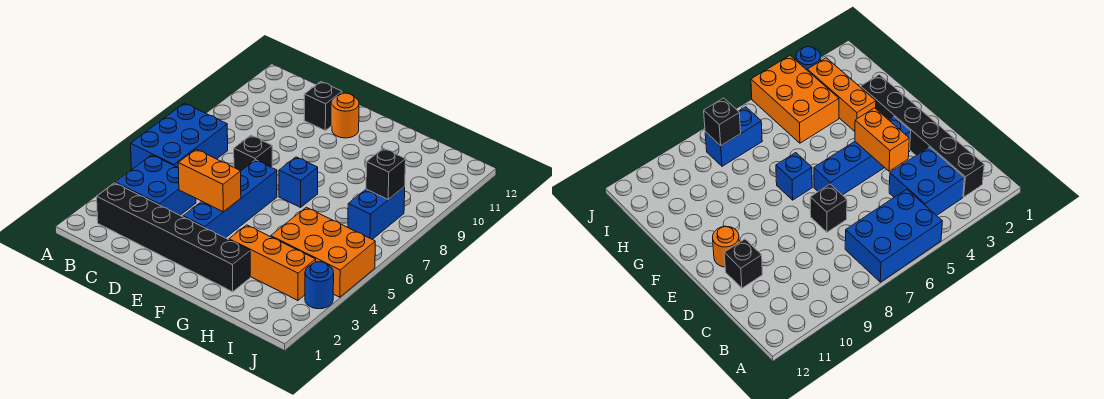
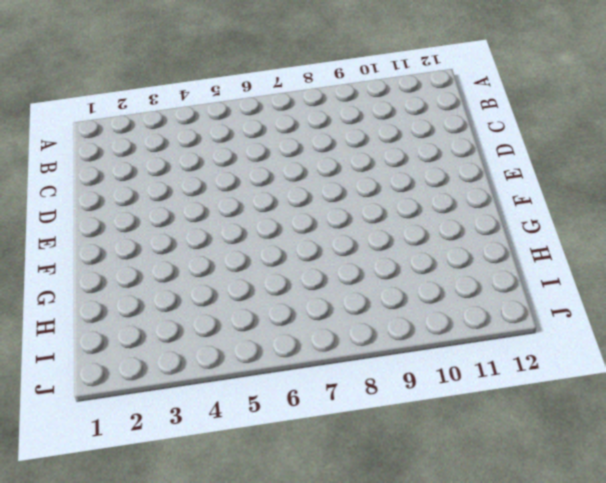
none -> blue 2x3 brick [131,103,228,170]
none -> black 1x6 brick [97,183,250,292]
none -> blue 2x2 brick [115,155,196,215]

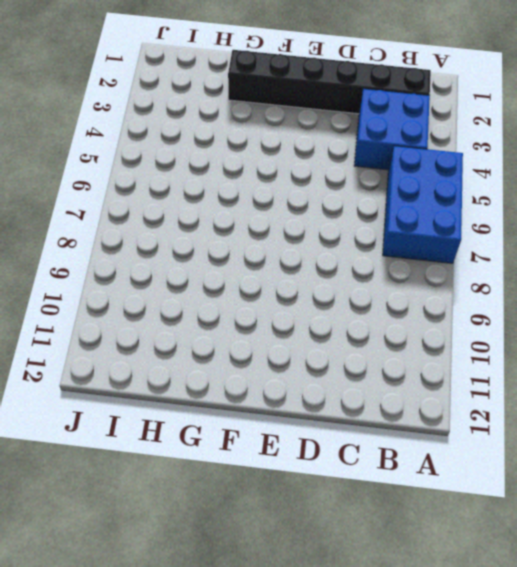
none -> black 1x1 brick [234,135,272,171]
none -> black 1x1 brick [304,82,342,130]
none -> blue 1x4 brick [183,160,277,238]

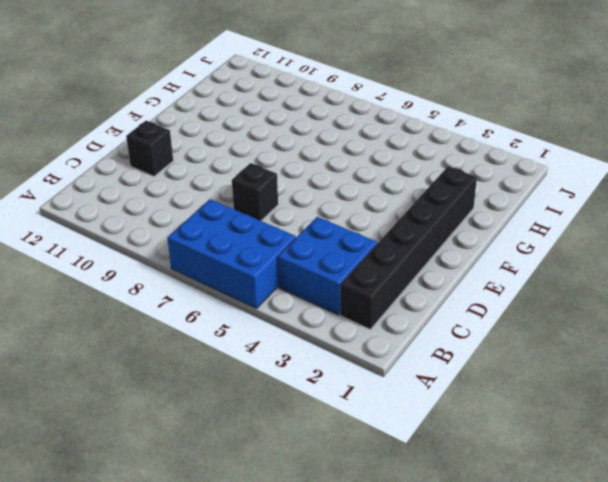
none -> blue 1x4 brick [183,160,277,238]
none -> orange 1x1 round brick [332,93,359,138]
none -> blue 1x1 brick [279,157,318,207]

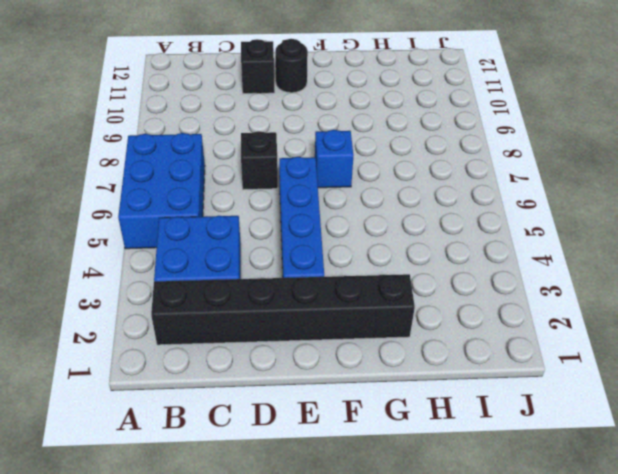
black 1x1 round brick [275,39,308,93] -> orange 1x1 round brick [332,93,359,138]
none -> orange 1x3 brick [229,225,316,300]
none -> orange 2x3 brick [271,207,375,297]
none -> blue 1x2 brick [348,187,405,239]

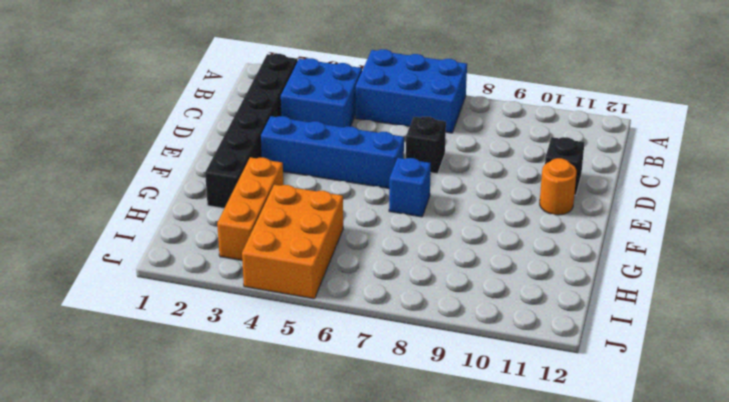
none -> blue 1x2 brick [348,187,405,239]
none -> blue 1x1 round brick [305,262,334,309]
none -> orange 1x2 brick [178,149,241,212]

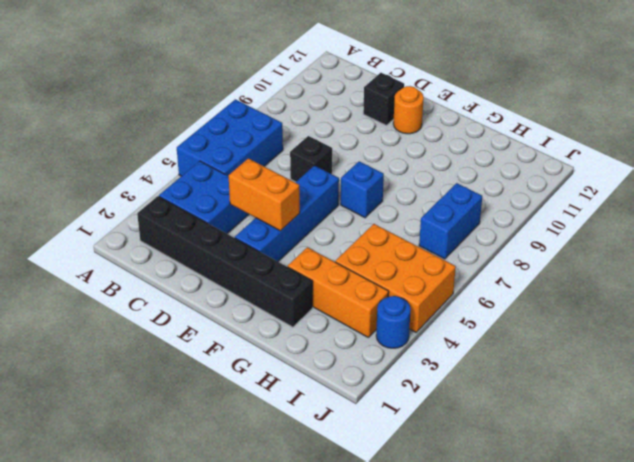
none -> black 1x1 brick [366,148,406,199]

